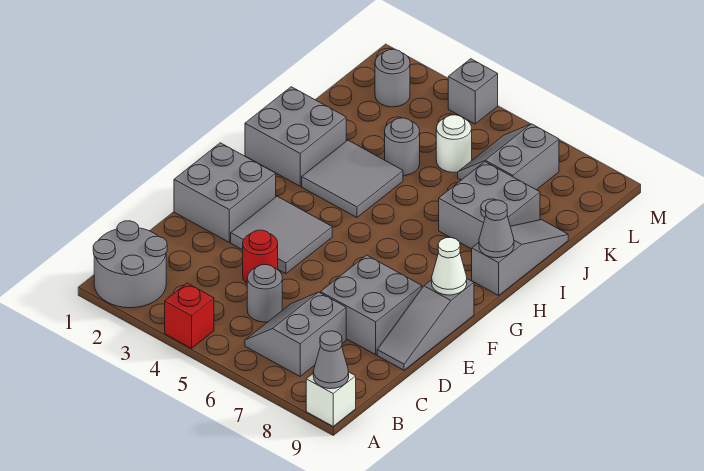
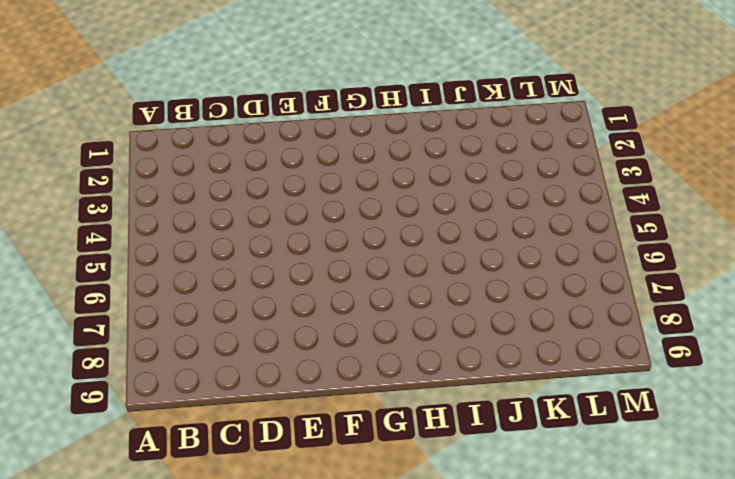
none -> grey 2x2 round brick [93,221,167,308]
none -> red 1x1 brick [165,283,214,348]
none -> white 1x1 brick [306,372,356,426]

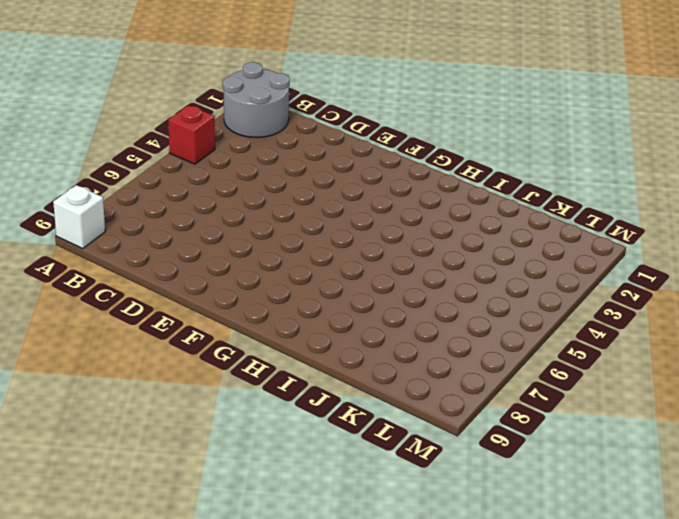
none -> grey 2x2 slope [245,292,346,376]
none -> grey 1x1 round brick [247,265,282,322]
none -> red 1x1 round brick [243,230,278,283]

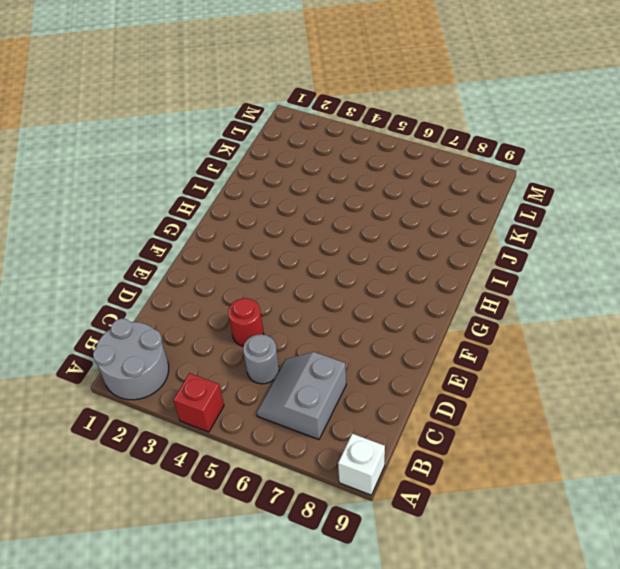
none -> grey 2x2 brick [321,255,422,355]
none -> grey 1x3 slope [377,279,474,370]
none -> grey 2x2 brick [174,143,276,242]

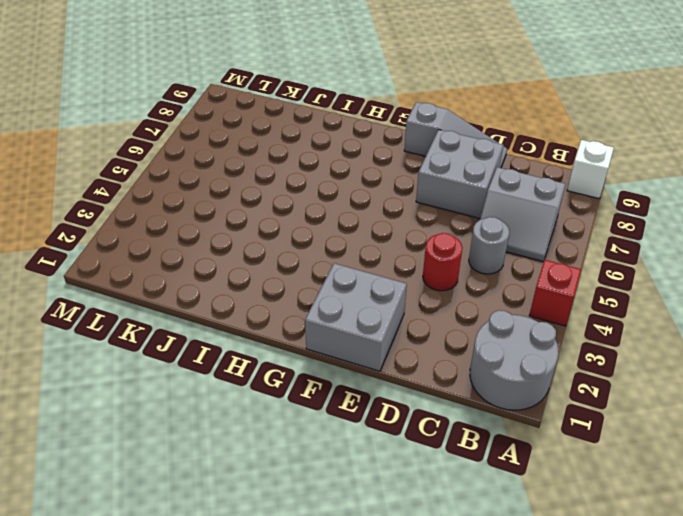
none -> grey 2x2 tile [231,196,332,274]
none -> grey 2x2 brick [245,87,346,186]
none -> grey 2x2 tile [302,140,403,217]

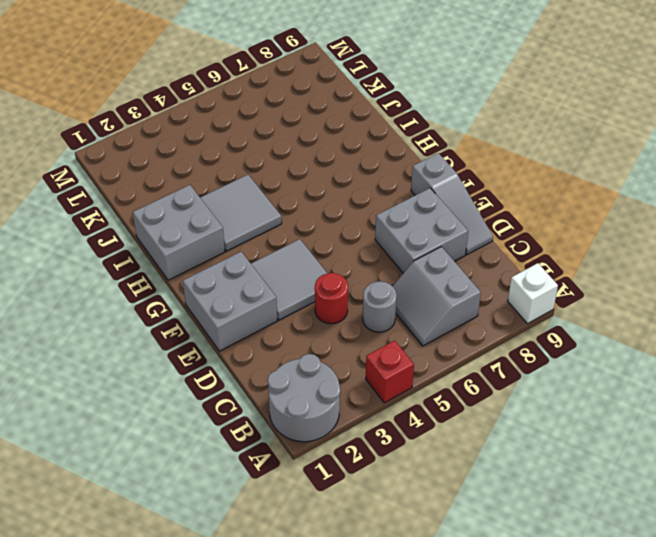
none -> grey 1x3 slope [472,220,568,295]
none -> grey 2x2 brick [439,162,540,249]
none -> grey 1x1 round brick [385,118,420,175]

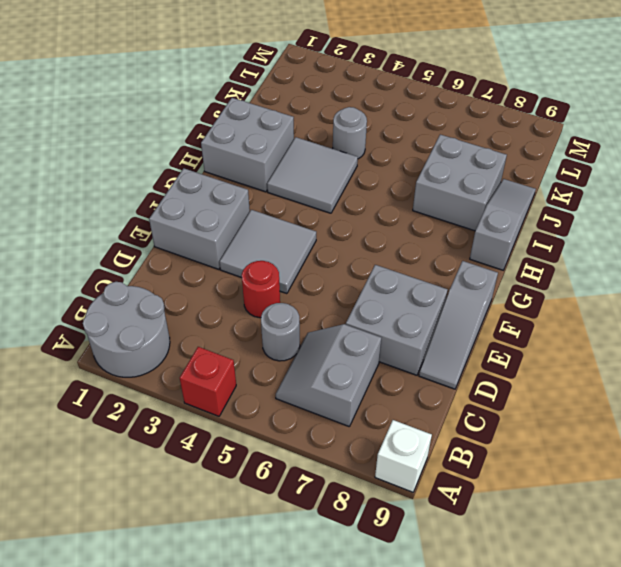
none -> white 1x1 round brick [436,115,472,172]
none -> grey 2x2 slope [458,124,559,190]
none -> grey 1x1 round brick [375,49,410,107]

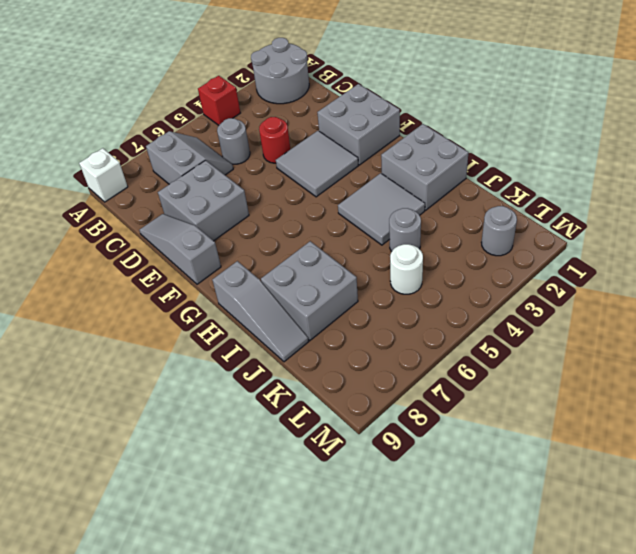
none -> grey 2x2 slope [458,124,559,190]
none -> grey 1x1 brick [448,59,498,124]
none -> grey 1x1 cone [313,331,349,389]

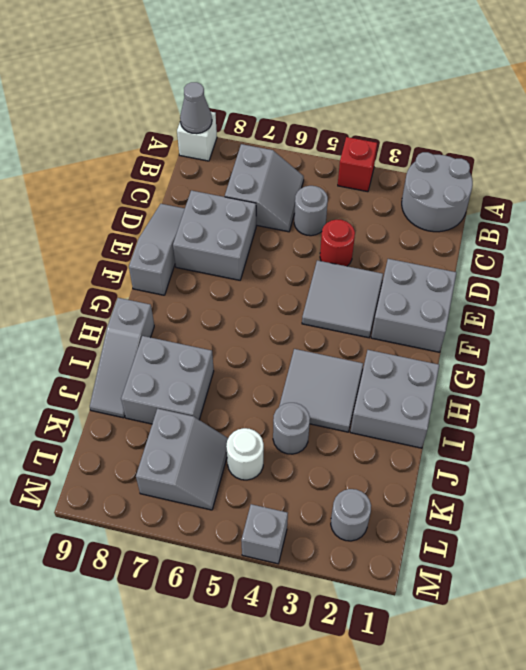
none -> white 1x1 cone [432,238,467,295]
none -> grey 1x1 cone [479,200,514,258]

